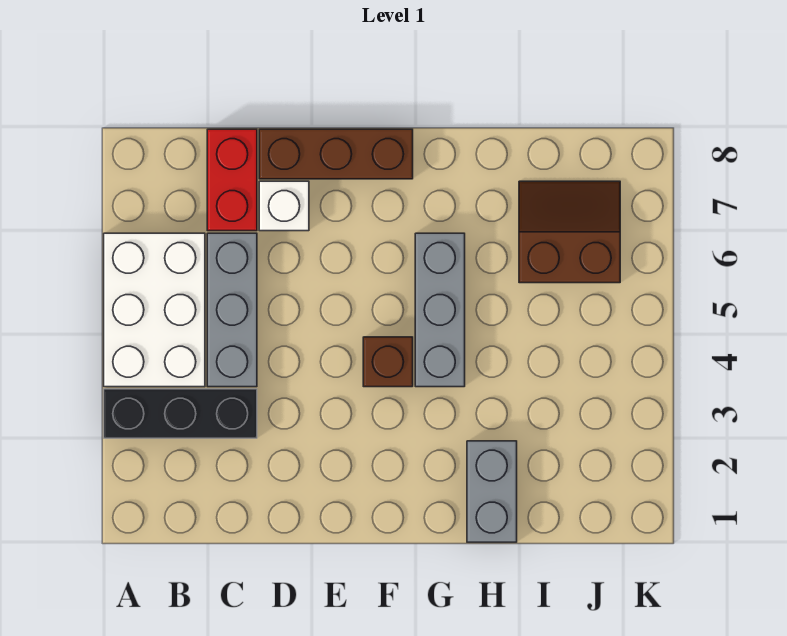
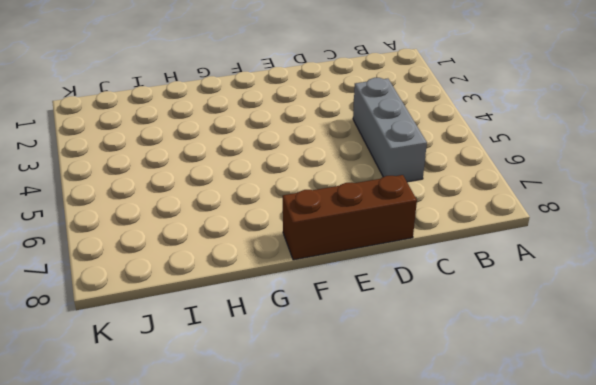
none -> black 1x3 brick [104,389,257,438]
none -> white 2x3 brick [104,233,205,387]

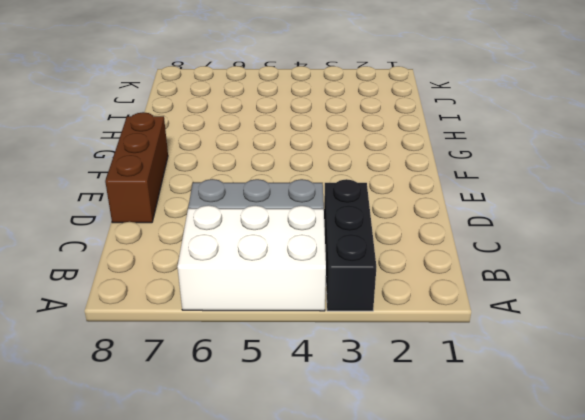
none -> red 1x2 brick [207,129,257,231]
none -> white 1x1 brick [259,181,309,231]

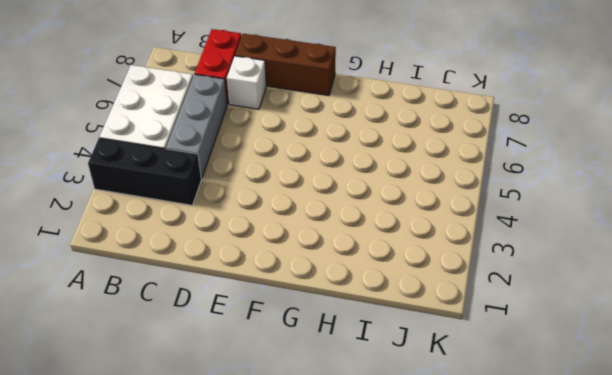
none -> brown 1x1 brick [363,337,413,387]
none -> grey 1x3 brick [415,233,465,387]

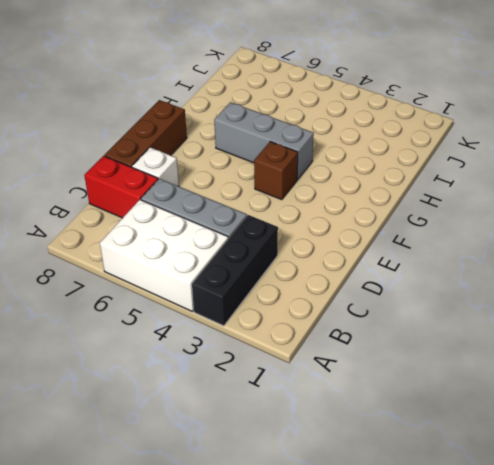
none -> grey 1x2 brick [467,441,517,542]
none -> brown 2x2 slope [519,181,620,283]

